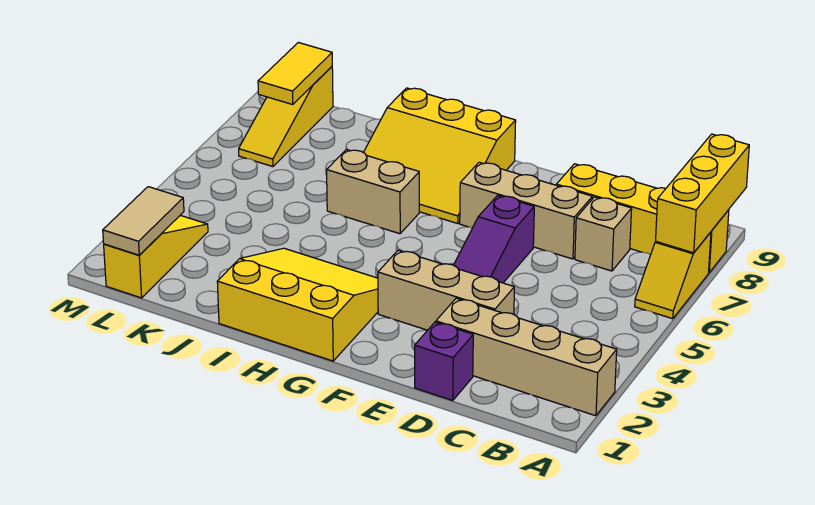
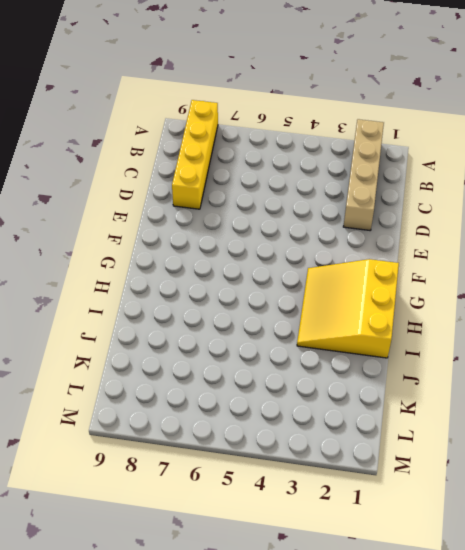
none -> yellow 1x2 slope [635,232,711,319]
none -> tan 1x1 brick [575,197,632,271]
none -> purple 1x1 brick [415,322,473,401]

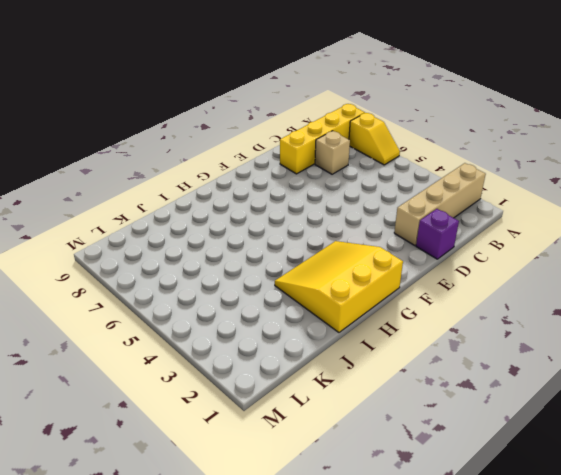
none -> tan 1x3 brick [378,250,514,330]
none -> tan 1x3 brick [460,162,592,259]
none -> purple 1x3 slope [454,195,534,283]

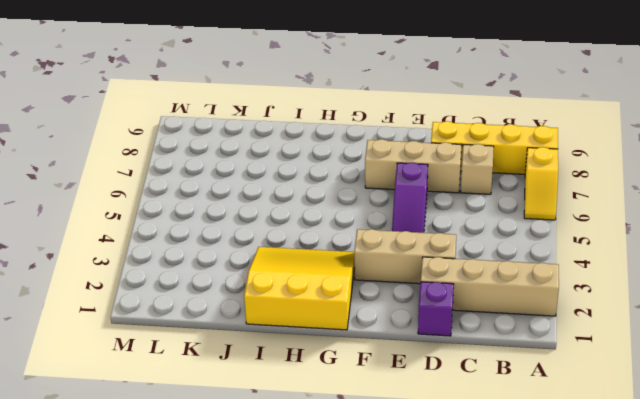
none -> yellow 3x3 slope [363,88,516,224]
none -> tan 1x2 brick [327,150,419,234]
none -> yellow 1x3 slope [104,215,208,298]

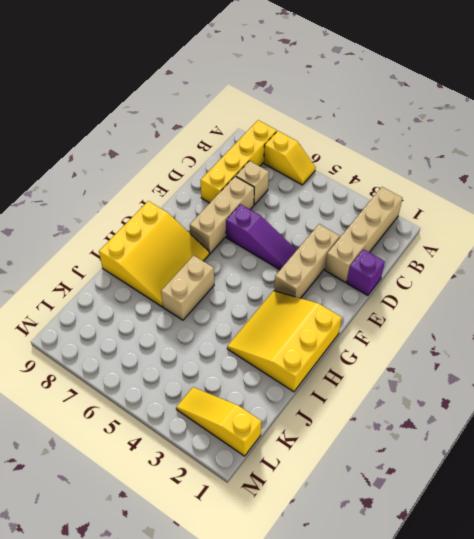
none -> yellow 1x3 slope [239,67,333,167]
none -> yellow 1x3 brick [656,134,749,253]
none -> tan 1x2 tile [103,187,184,255]

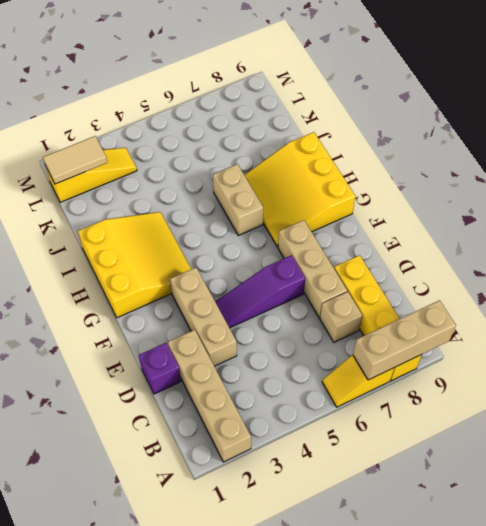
tan 1x3 brick [353,300,456,380] -> yellow 1x3 brick [656,134,749,253]
none -> yellow 1x3 slope [239,67,333,167]
none -> yellow 1x2 tile [258,42,332,104]

